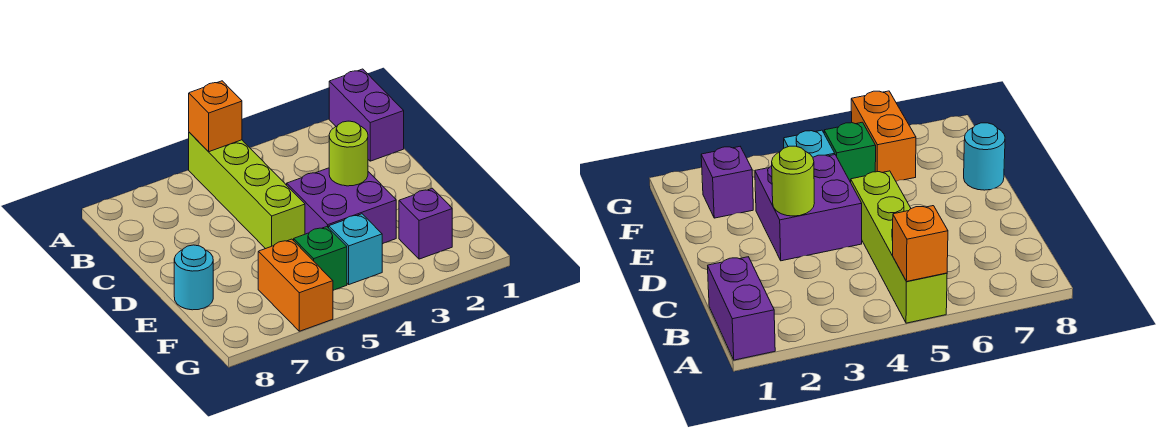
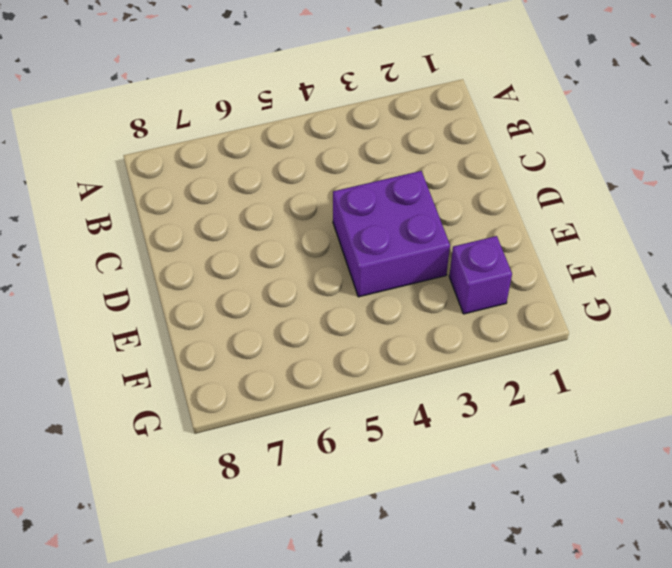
none -> purple 1x2 brick [329,69,404,161]
none -> lime 1x4 brick [189,132,305,249]

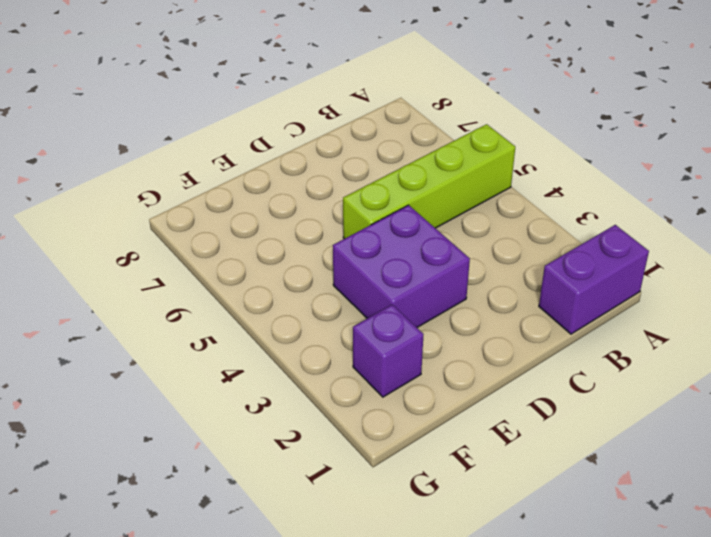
none -> cyan 1x1 round brick [174,245,213,310]
none -> cyan 1x1 brick [329,214,382,284]

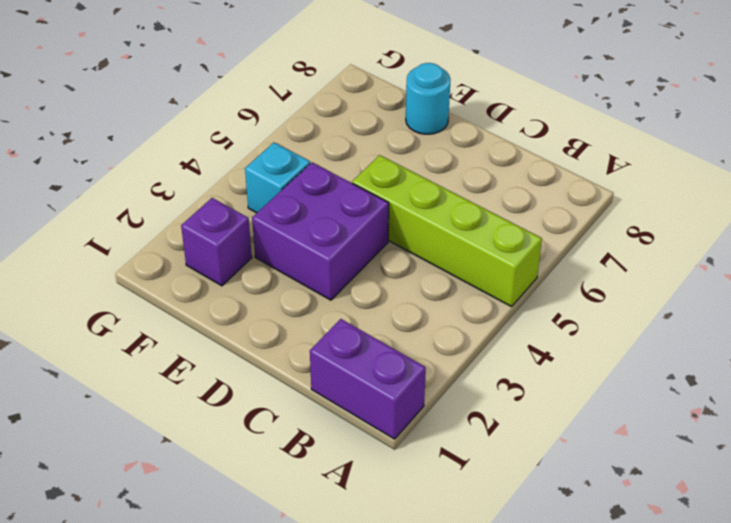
none -> green 1x1 brick [294,227,347,290]
none -> orange 1x2 brick [258,239,333,331]

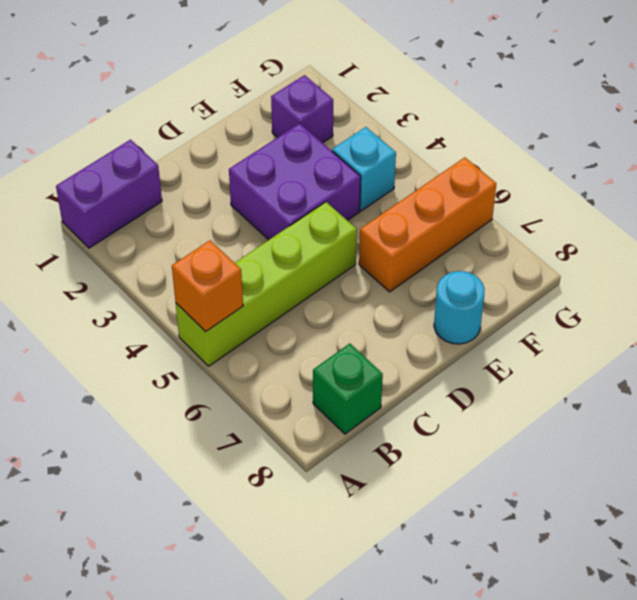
green 1x1 brick [313,344,383,434] -> green 1x1 brick moved to [294,227,347,290]
orange 1x3 brick [359,157,496,292] -> orange 1x2 brick [258,239,333,331]
none -> lime 1x1 round brick [329,121,368,186]

